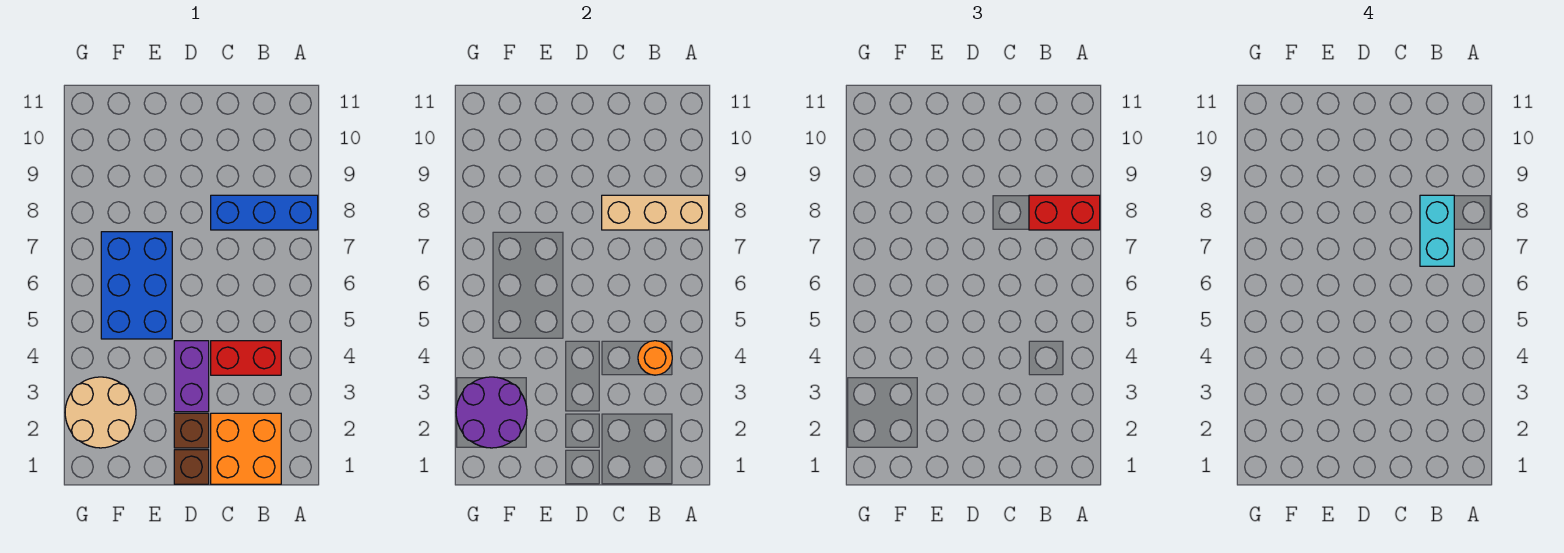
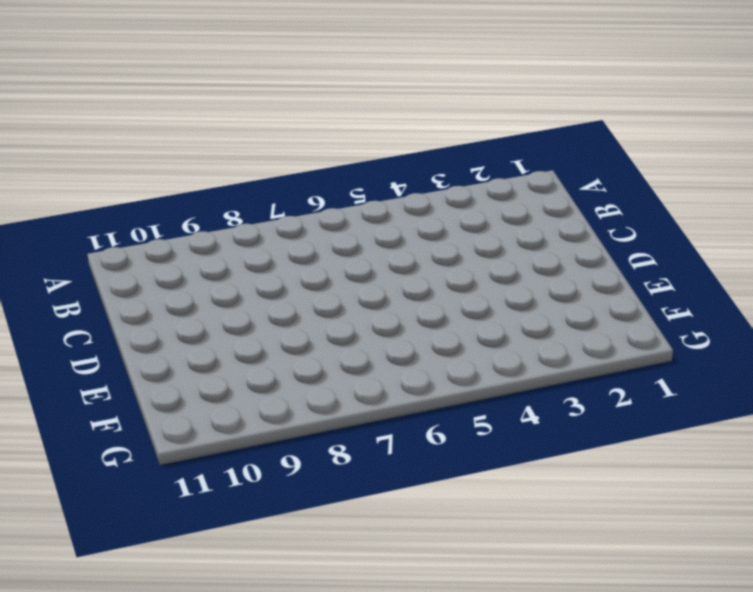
none -> blue 1x3 brick [211,195,318,230]
none -> orange 2x2 brick [211,413,281,484]
none -> red 1x2 brick [211,341,281,375]

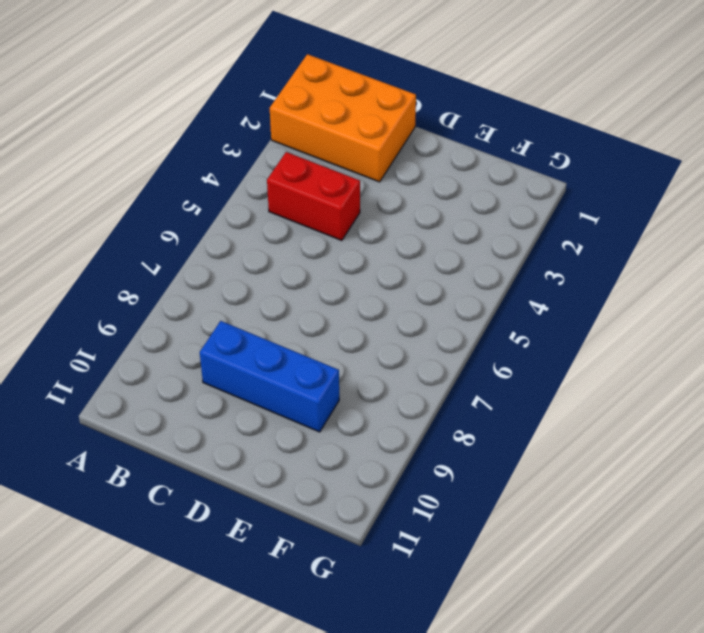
orange 2x3 brick [270,54,416,182] -> orange 2x2 brick [211,413,281,484]
blue 1x3 brick [200,321,339,432] -> blue 1x3 brick moved to [211,195,318,230]
none -> brown 1x1 brick [174,450,209,484]
none -> brown 1x1 brick [174,413,209,448]
none -> purple 1x2 brick [174,341,209,412]

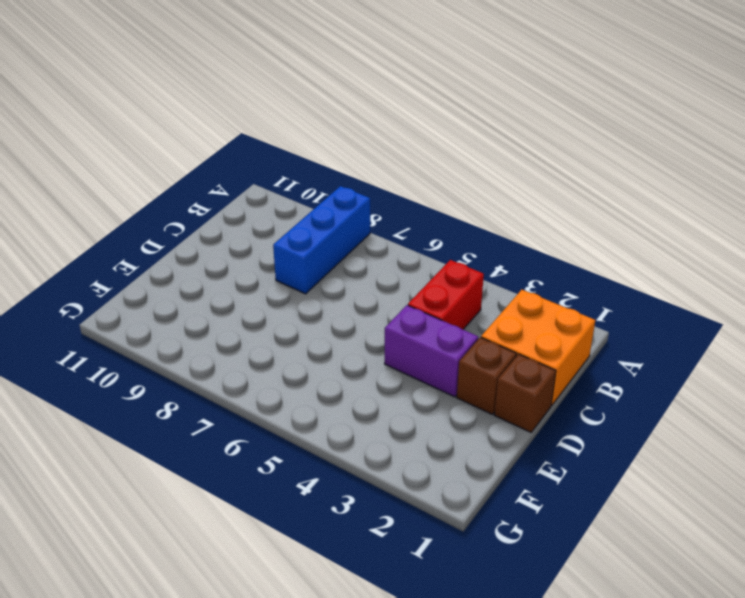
none -> blue 2x3 brick [101,232,172,339]
none -> tan 2x2 round brick [65,377,136,448]
none -> tan 1x3 brick [602,195,709,230]

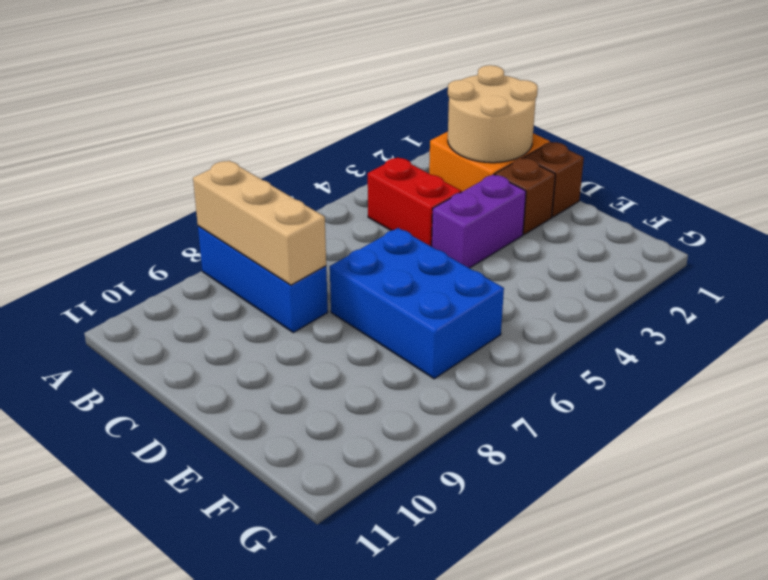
tan 2x2 round brick [448,65,538,163] -> tan 2x2 round brick moved to [65,377,136,448]
blue 2x3 brick [330,228,504,379] -> blue 2x3 brick turned to [101,232,172,339]
none -> orange 1x1 round brick [638,341,672,375]
none -> purple 2x2 round brick [456,377,527,448]
none -> red 1x2 brick [1029,195,1100,230]

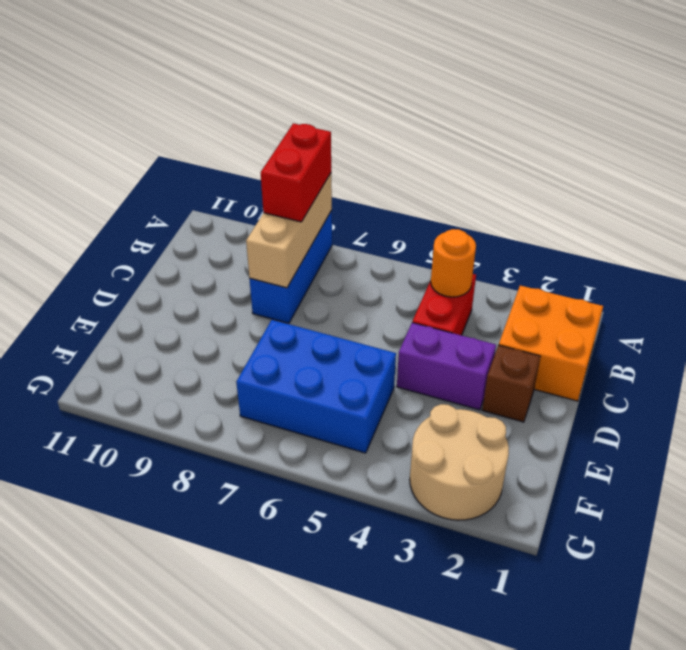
none -> brown 1x1 brick [174,450,209,484]
none -> purple 2x2 round brick [456,377,527,448]
none -> cyan 1x2 brick [1420,195,1454,266]

